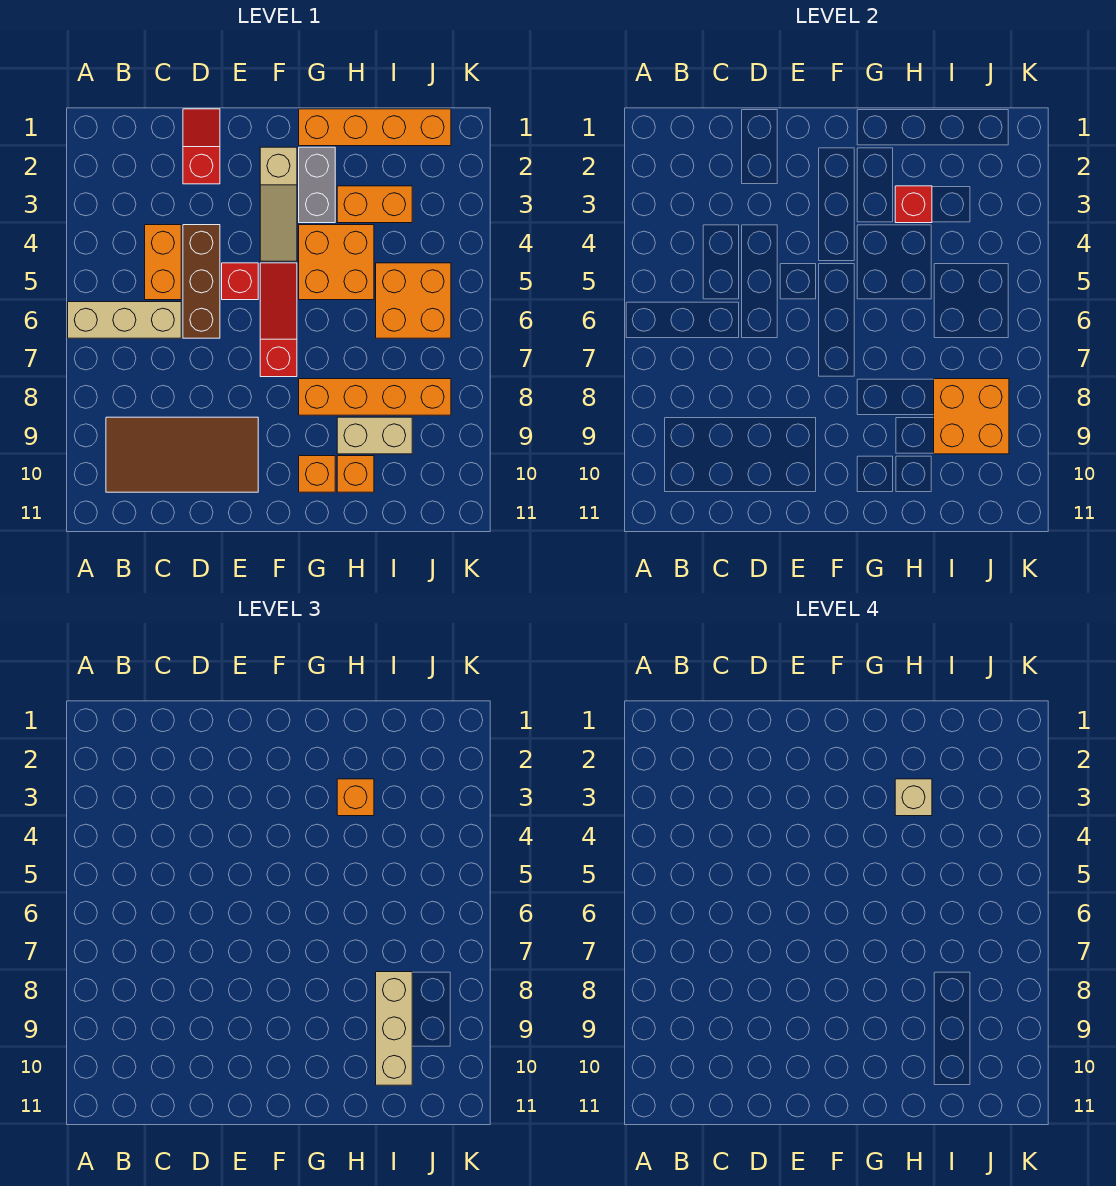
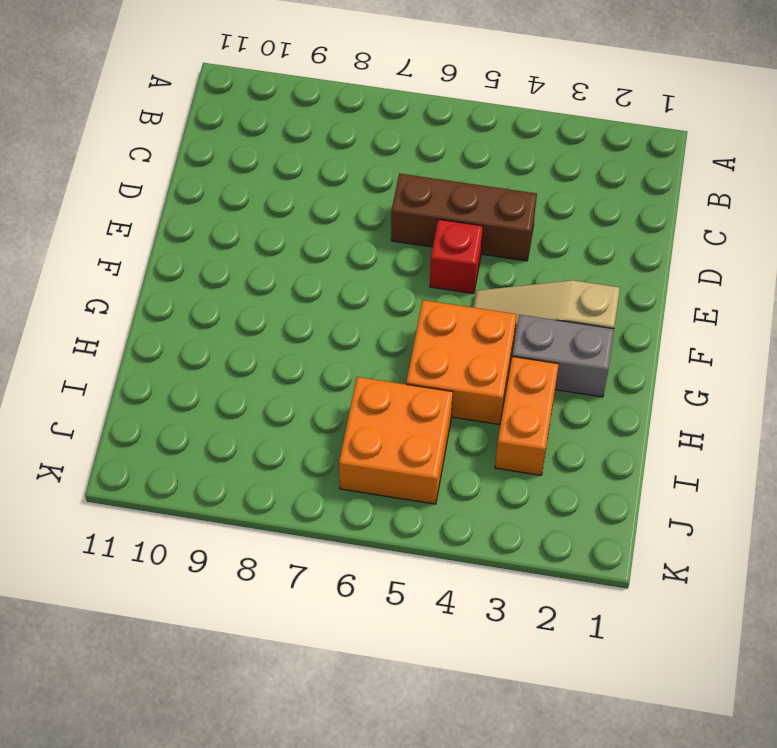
none -> tan 1x3 brick [68,302,181,338]
none -> brown 2x4 tile [106,417,258,492]
none -> orange 1x2 brick [145,225,181,300]

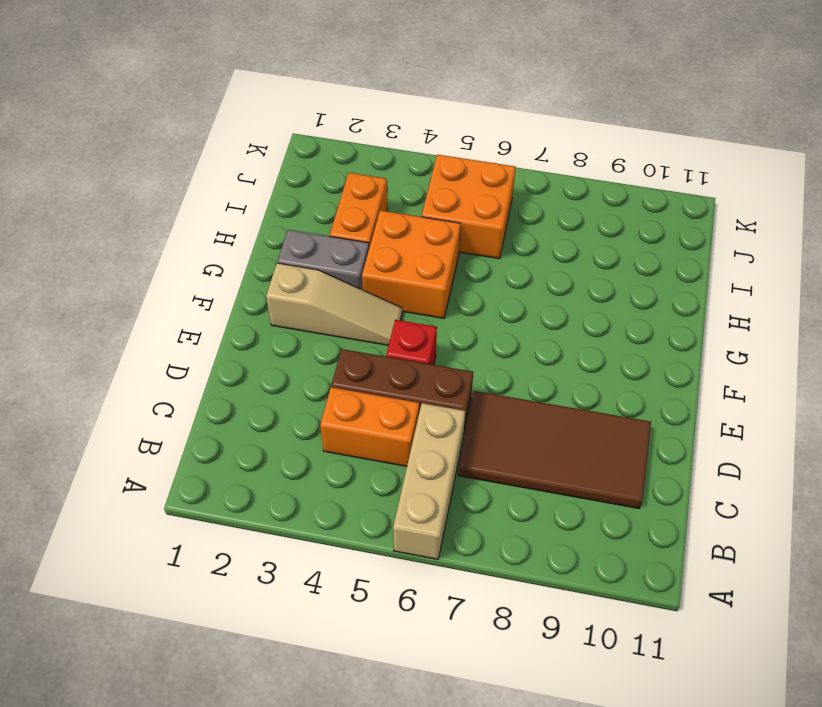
brown 2x4 tile [458,391,651,508] -> brown 2x4 tile turned to [106,417,258,492]
none -> red 1x2 slope [183,109,220,184]
none -> red 1x3 slope [260,263,297,377]
none -> orange 1x4 brick [299,109,451,146]

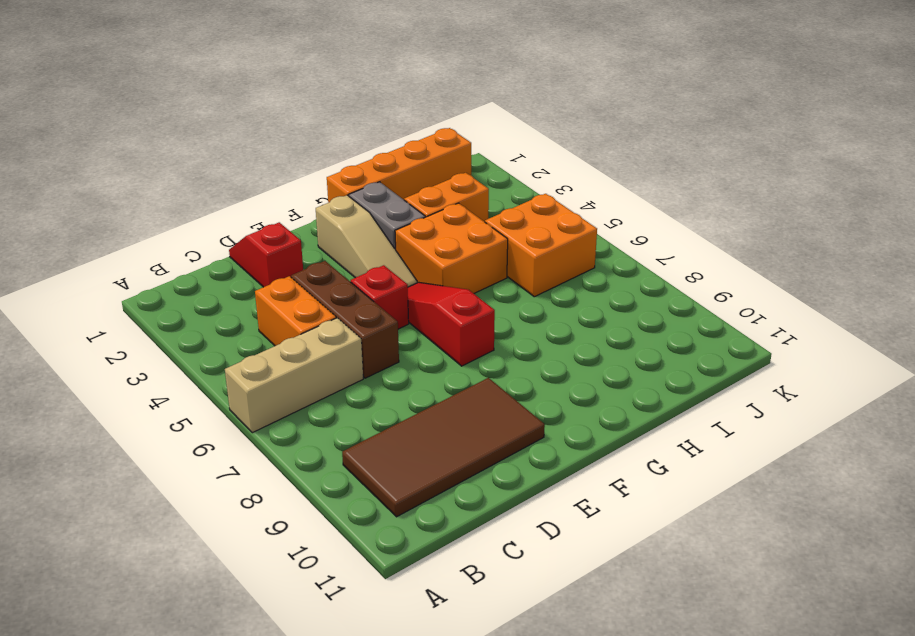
none -> orange 1x4 brick [299,379,451,415]
none -> orange 1x1 brick [299,456,335,492]
none -> tan 1x2 brick [337,417,412,454]

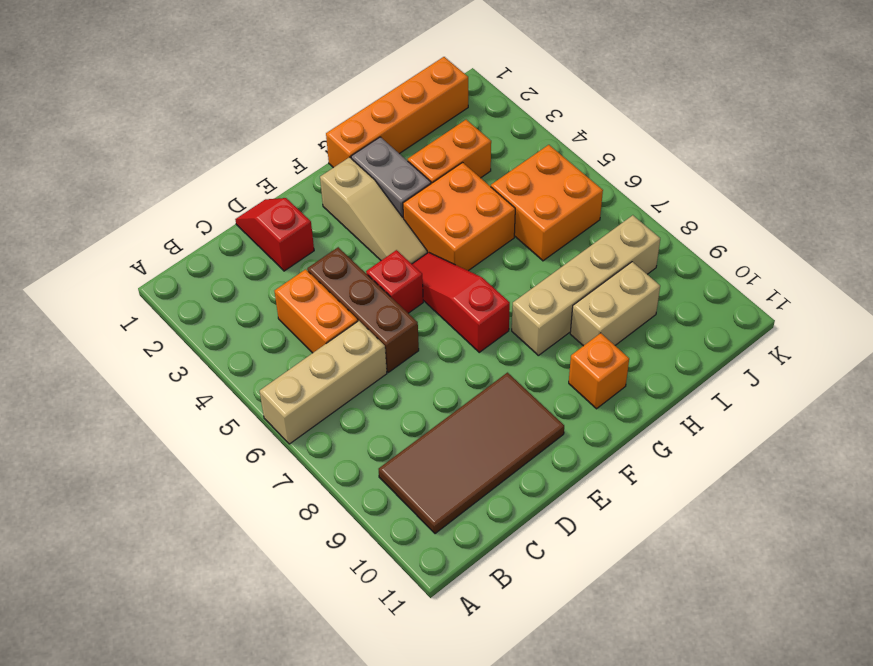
tan 1x4 brick [512,215,660,355] -> orange 1x4 brick [299,379,451,415]
none -> orange 1x1 brick [337,456,374,492]
none -> red 1x1 brick [895,186,932,223]
none -> orange 2x2 brick [934,379,1009,454]

